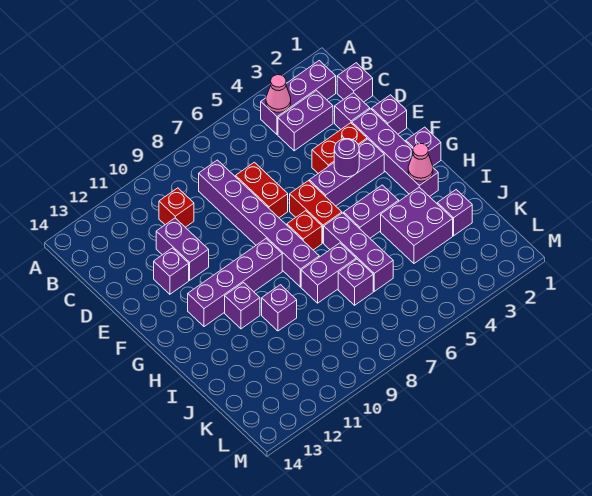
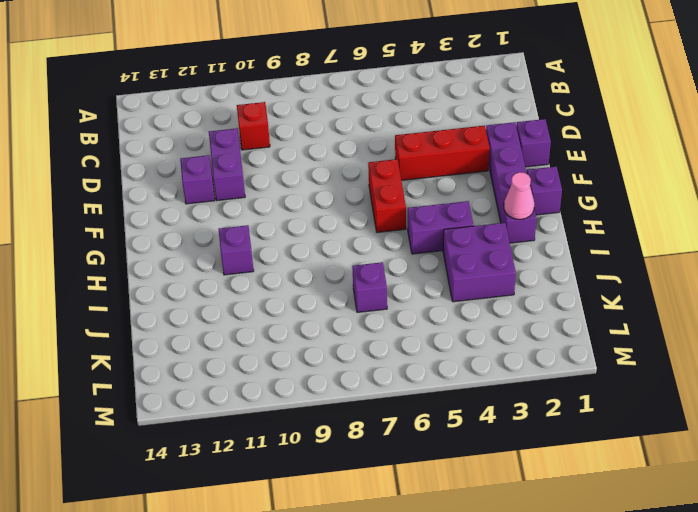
red 1x3 brick [395,126,490,180] -> red 1x2 brick [312,123,367,173]
none -> purple 1x3 brick [261,61,336,135]
none -> purple 1x1 brick [337,63,373,102]
none -> purple 1x2 brick [278,91,333,151]

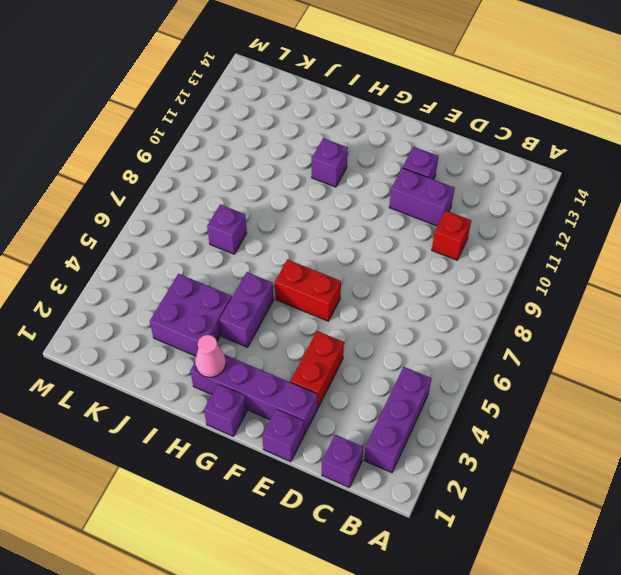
none -> purple 1x2 brick [278,91,333,151]
none -> purple 1x6 brick [199,160,319,287]
none -> purple 1x1 brick [335,93,370,129]

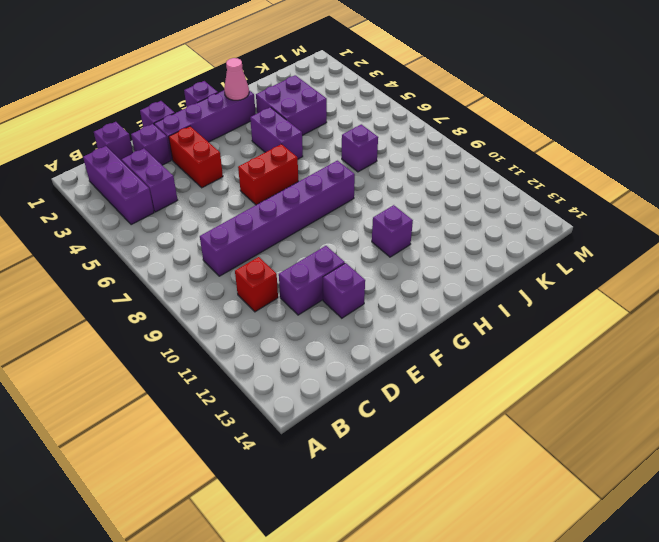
none -> red 1x2 brick [236,162,288,218]
none -> purple 1x3 brick [309,139,384,206]
none -> red 1x1 brick [287,211,322,250]

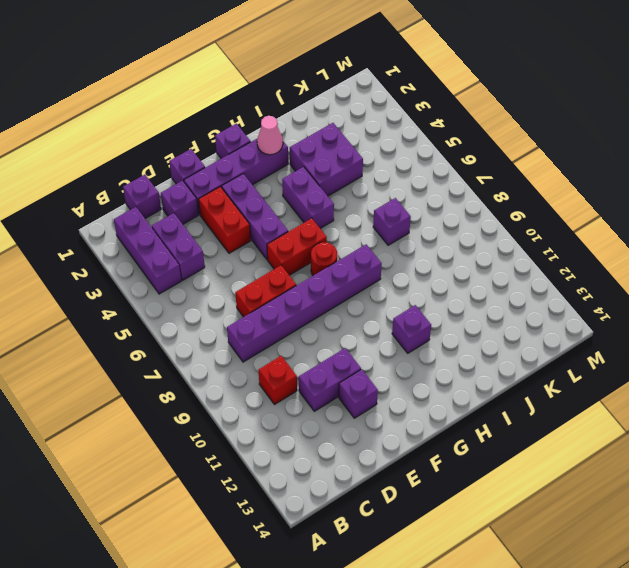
red 1x1 round brick [311,242,337,276] -> red 1x1 brick [287,211,322,250]
none -> purple 1x4 brick [188,239,282,327]
none -> purple 1x3 brick [324,213,393,291]
none -> purple 1x2 brick [301,243,356,303]

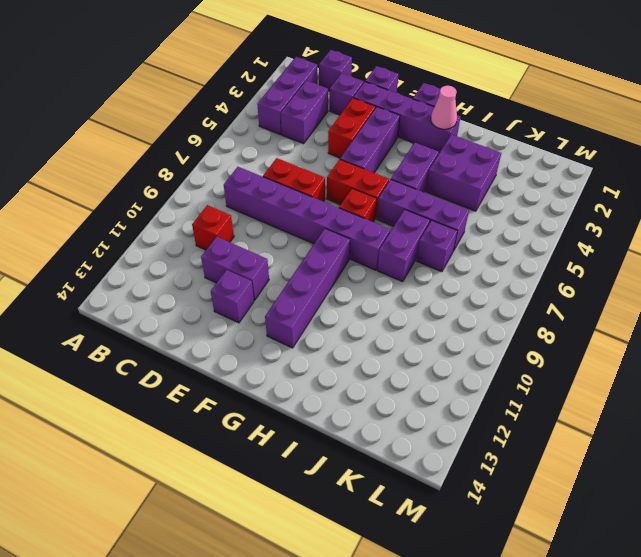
none -> purple 1x1 brick [225,283,260,329]
none -> purple 1x1 brick [262,285,297,331]
none -> purple 1x1 brick [437,190,472,236]

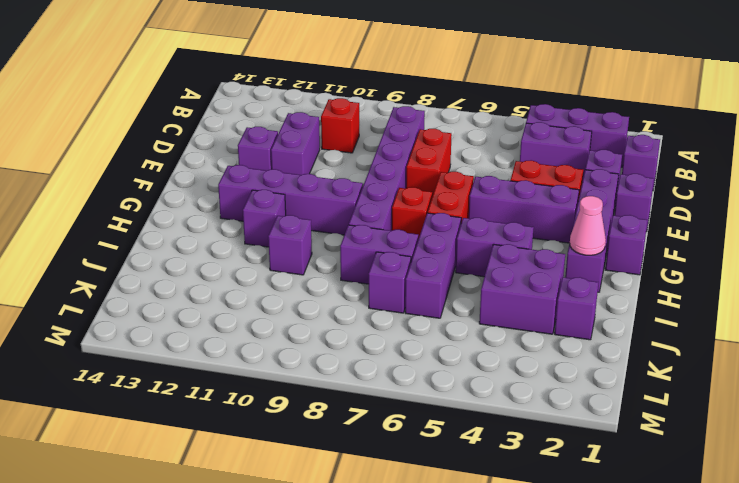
none -> pink 1x1 cone [266,75,291,112]
none -> purple 1x1 round brick [334,139,359,177]

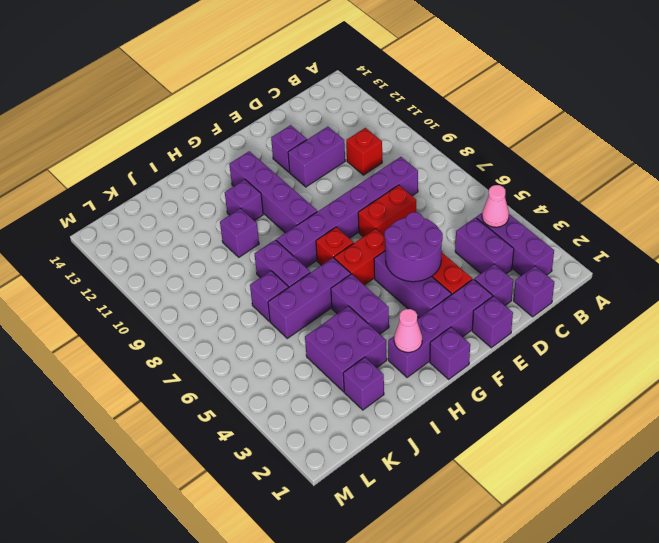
purple 2x2 round brick [385,212,443,282] -> purple 1x1 round brick [334,139,359,177]

